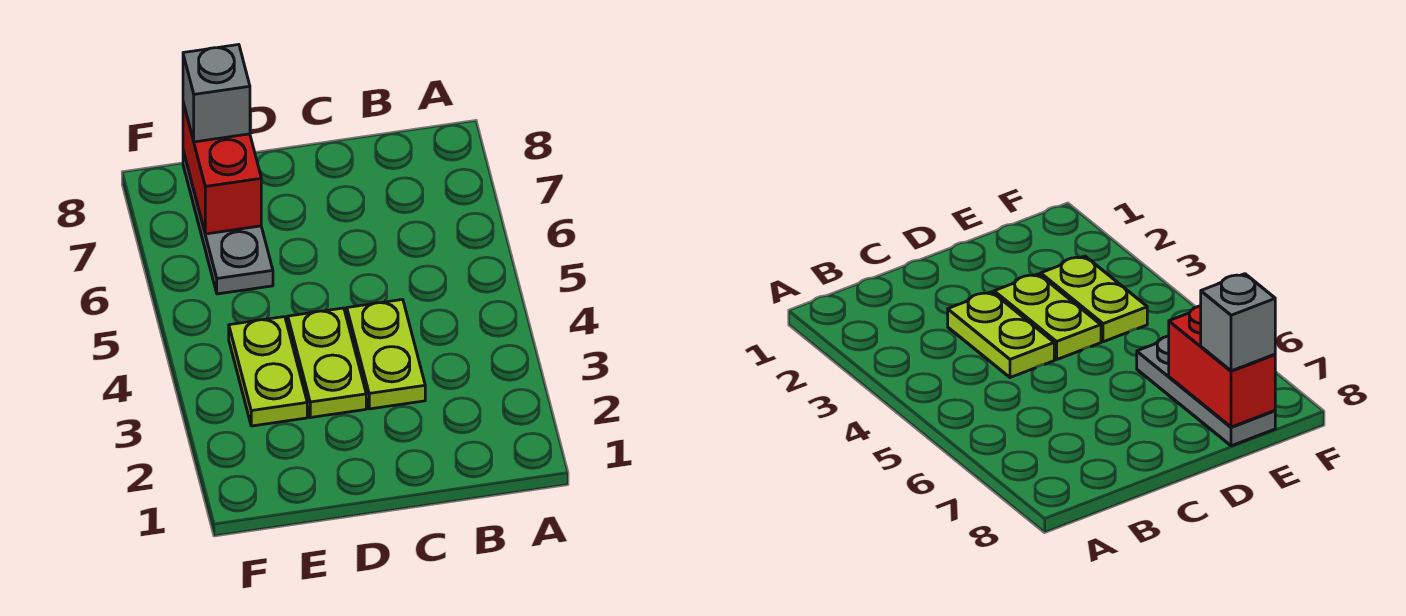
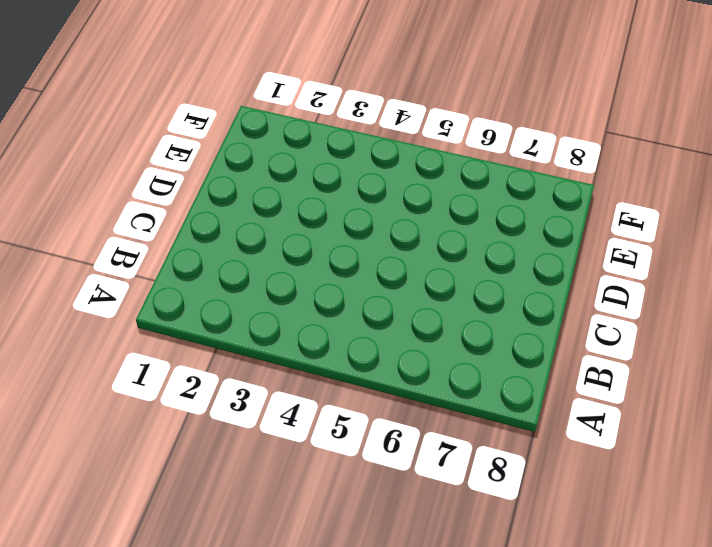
none -> lime 1x2 plate [347,299,425,409]
none -> lime 1x2 plate [288,308,366,417]

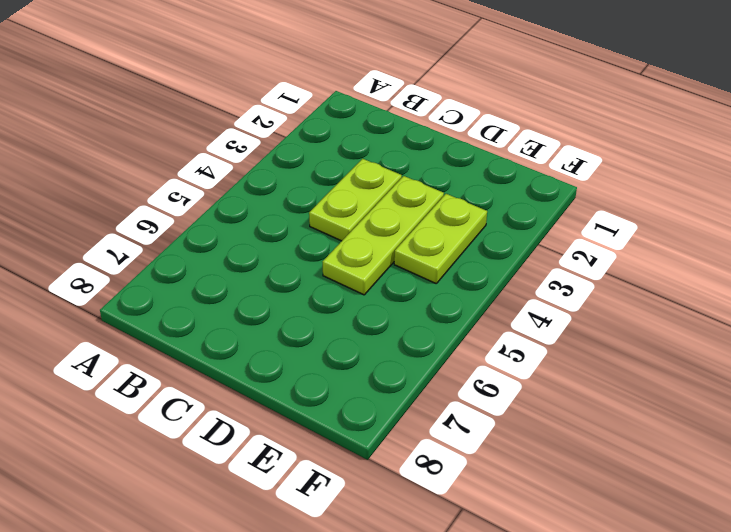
lime 1x3 plate [323,176,444,295] -> lime 1x2 plate [288,308,366,417]
none -> grey 1x3 plate [183,151,273,294]
none -> red 1x2 brick [183,103,261,234]

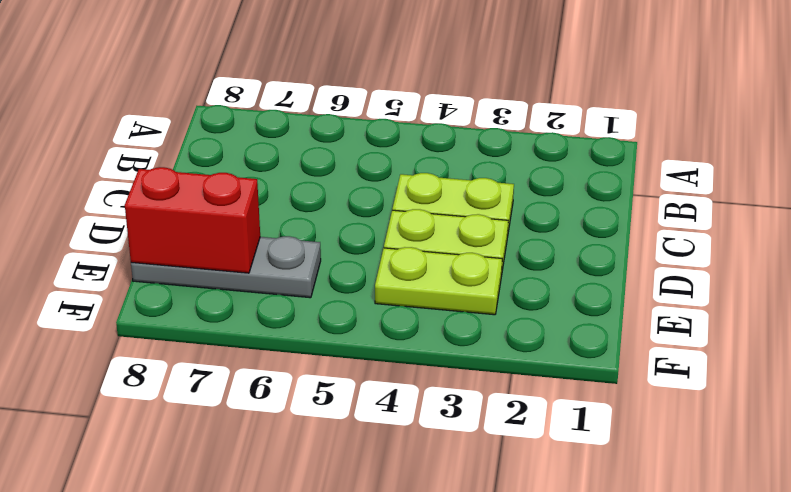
none -> grey 1x1 brick [183,45,250,142]

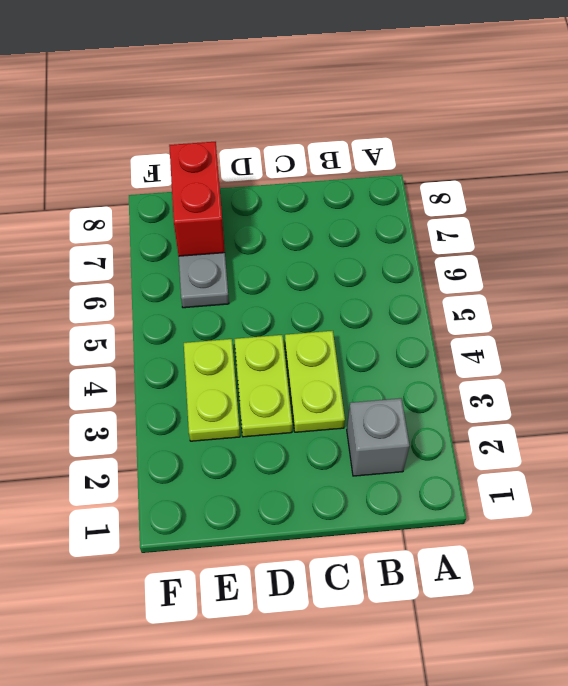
grey 1x1 brick [347,398,410,476] -> grey 1x1 brick moved to [183,45,250,142]

